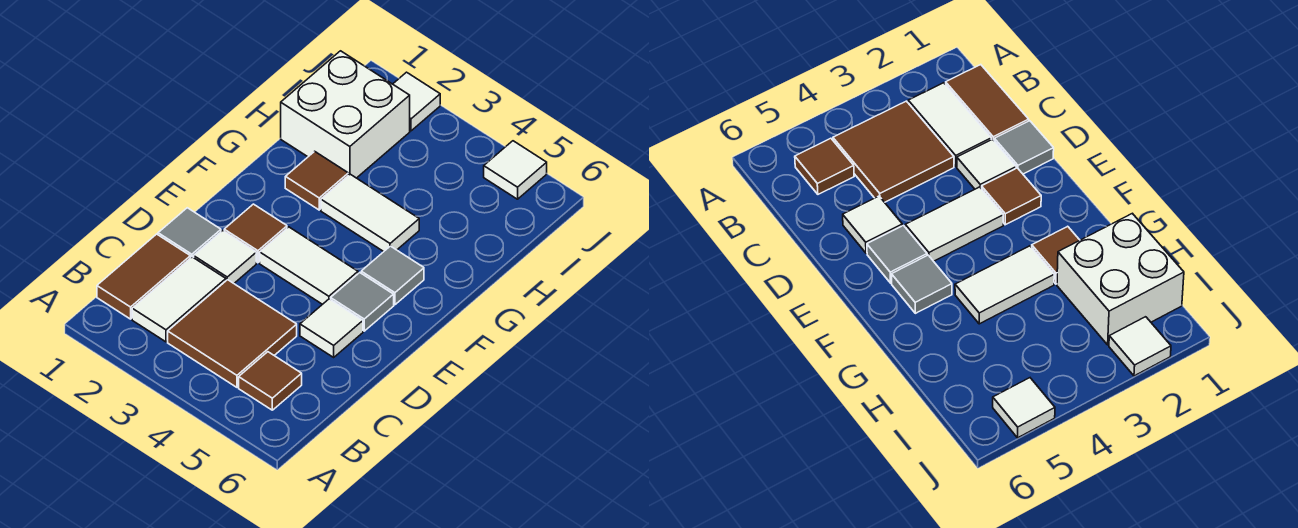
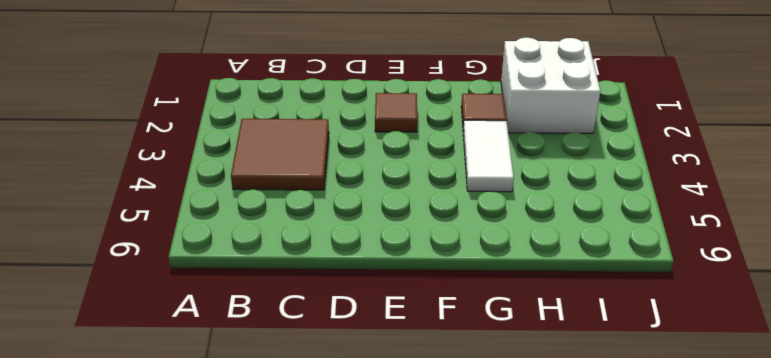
none -> brown 1x2 tile [97,234,190,319]
none -> white 1x2 tile [132,257,226,342]
none -> brown 1x1 tile [239,352,302,410]

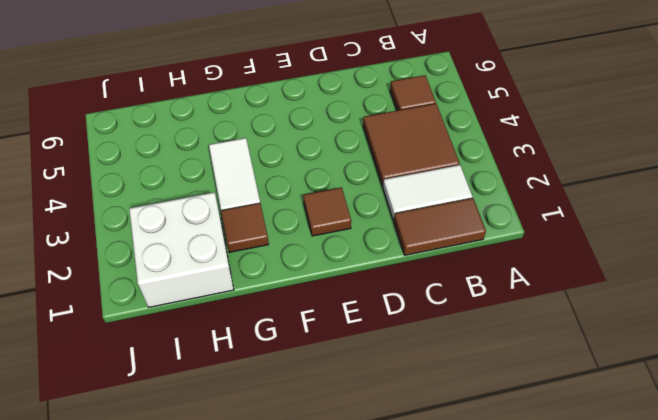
none -> grey 1x1 tile [158,208,221,258]
none -> white 1x1 tile [194,231,256,283]
none -> white 1x1 tile [300,299,363,357]

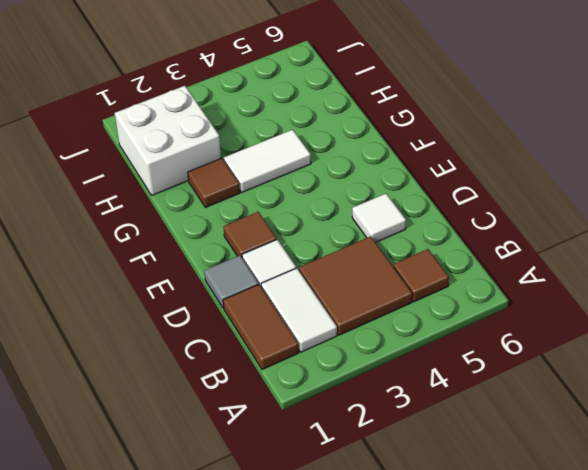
none -> white 1x2 tile [260,227,358,304]
none -> grey 1x1 tile [331,273,394,331]
none -> grey 1x1 tile [361,246,424,305]

